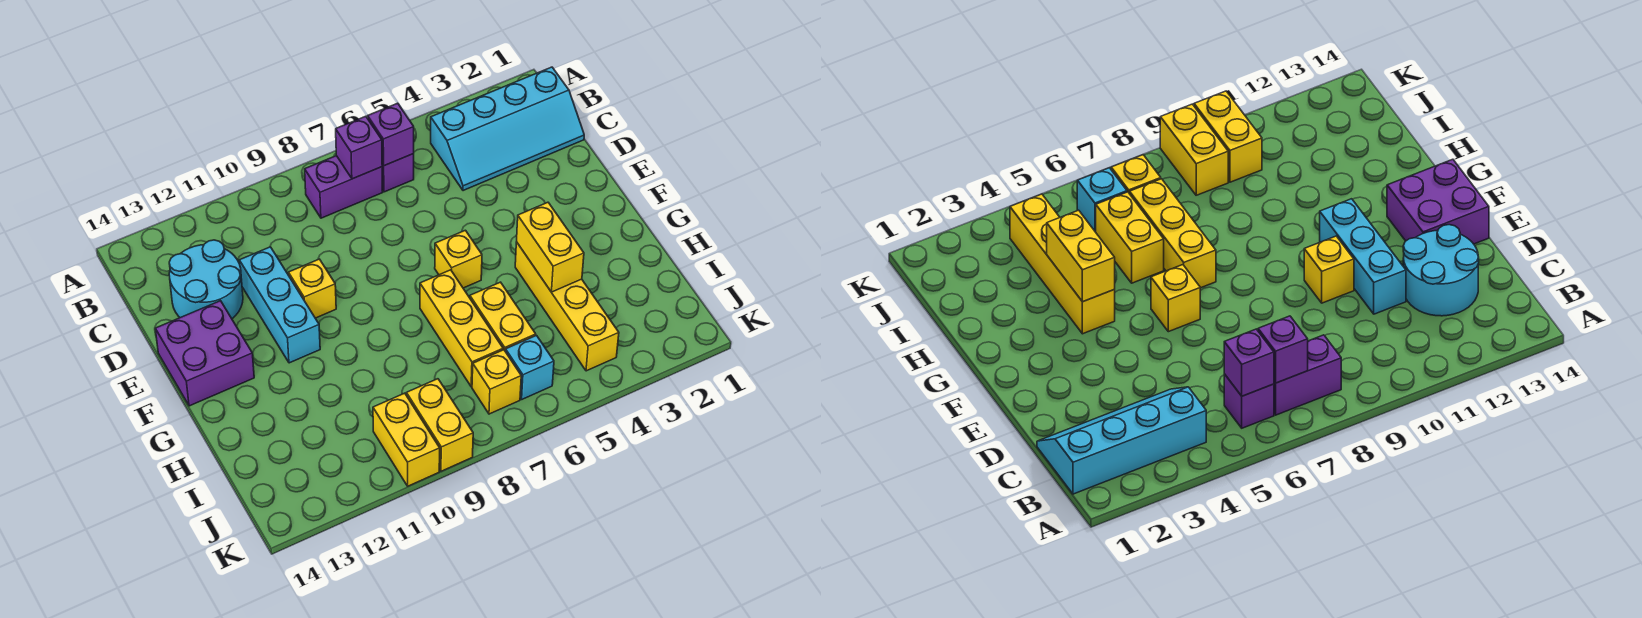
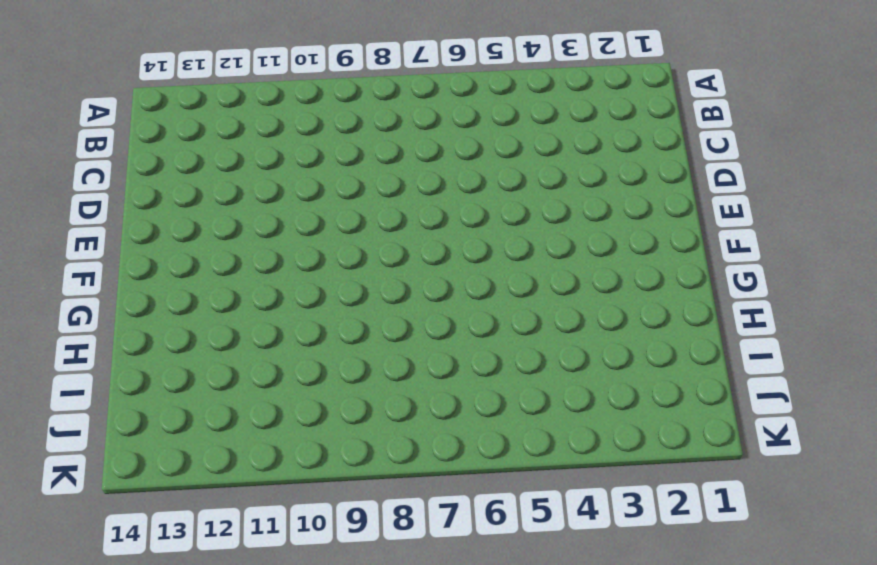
none -> cyan 2x4 slope [431,67,584,191]
none -> purple 1x1 brick [382,154,414,192]
none -> purple 1x2 brick [305,156,383,218]

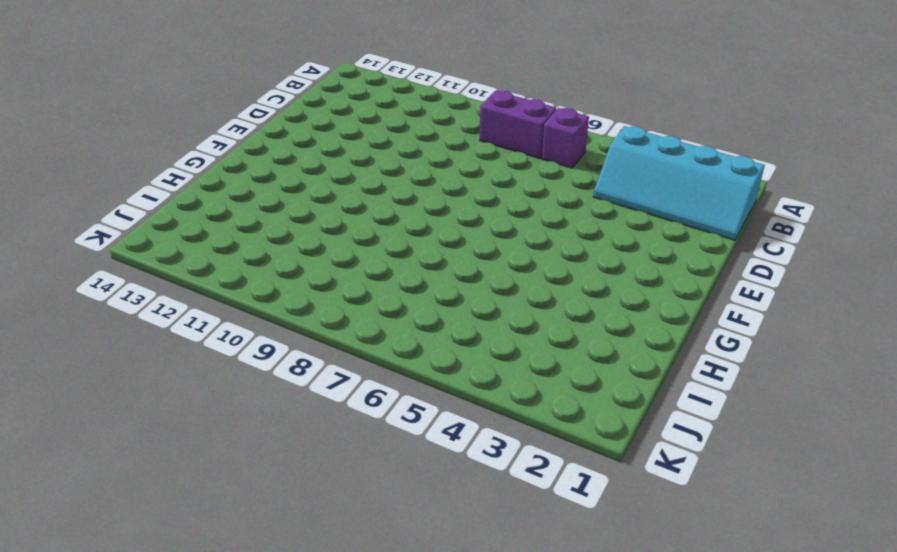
none -> cyan 2x2 round brick [169,240,243,319]
none -> cyan 1x3 brick [239,247,320,363]
none -> yellow 1x1 brick [288,259,336,318]

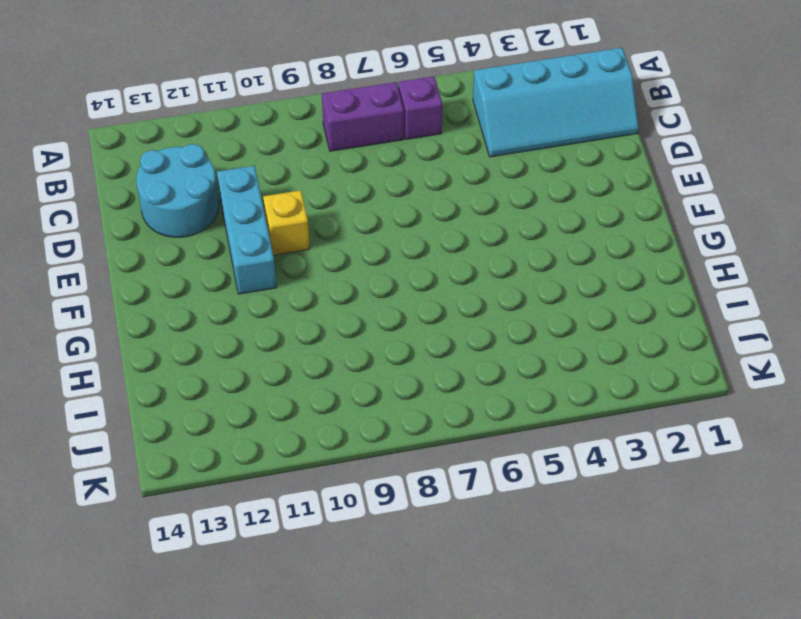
none -> purple 2x2 brick [155,301,254,406]
none -> yellow 1x1 brick [435,230,482,288]
none -> yellow 1x4 brick [515,242,619,371]

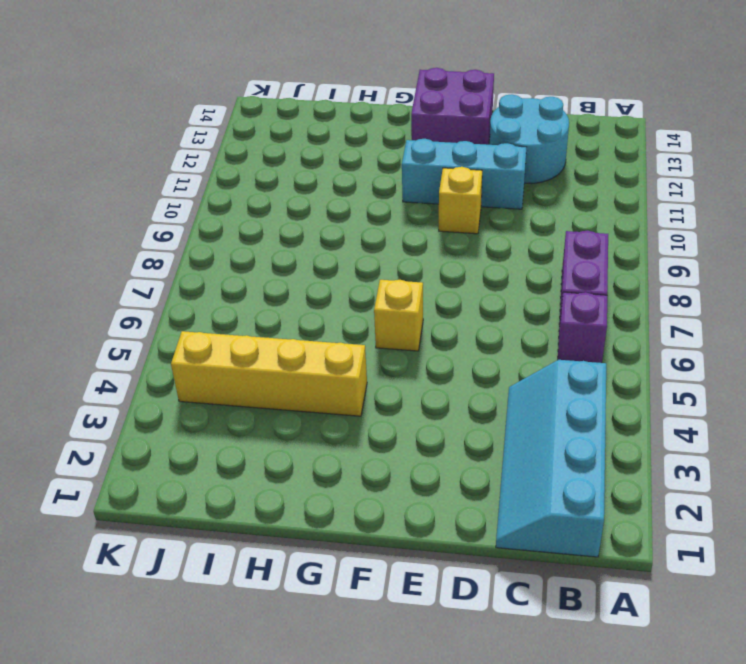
none -> yellow 1x3 brick [420,270,503,387]
none -> yellow 1x2 brick [470,282,536,352]
none -> cyan 1x1 brick [506,336,554,399]

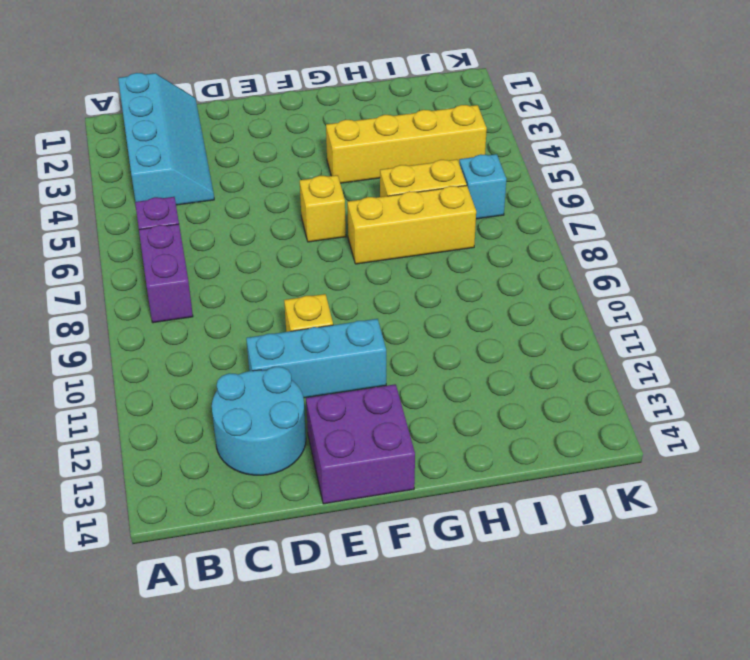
none -> yellow 1x1 brick [472,350,521,414]
none -> yellow 1x2 brick [406,379,473,471]
none -> yellow 1x2 brick [373,393,440,486]

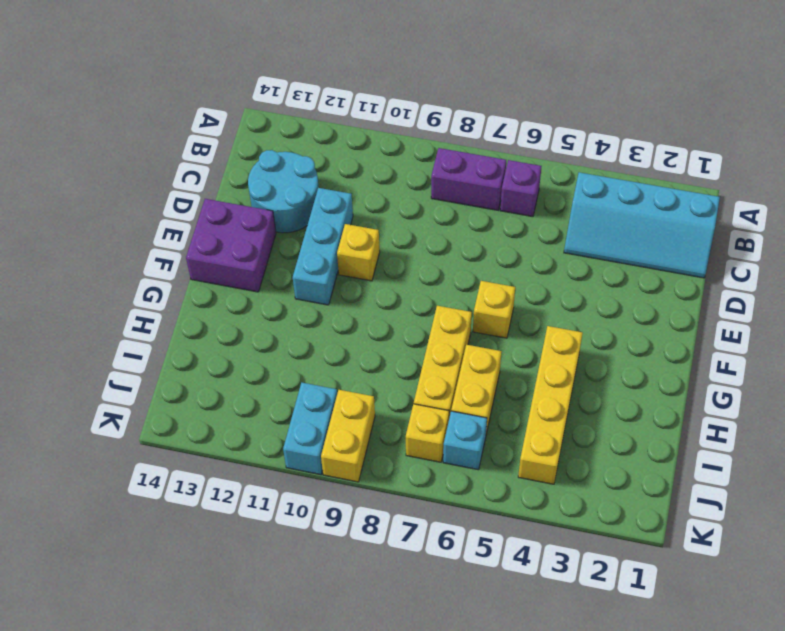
cyan 1x2 brick [283,383,337,475] -> yellow 1x2 brick [373,393,440,486]
none -> purple 1x1 brick [368,103,414,166]
none -> purple 1x1 brick [336,116,382,179]
none -> yellow 1x2 brick [517,202,584,292]

